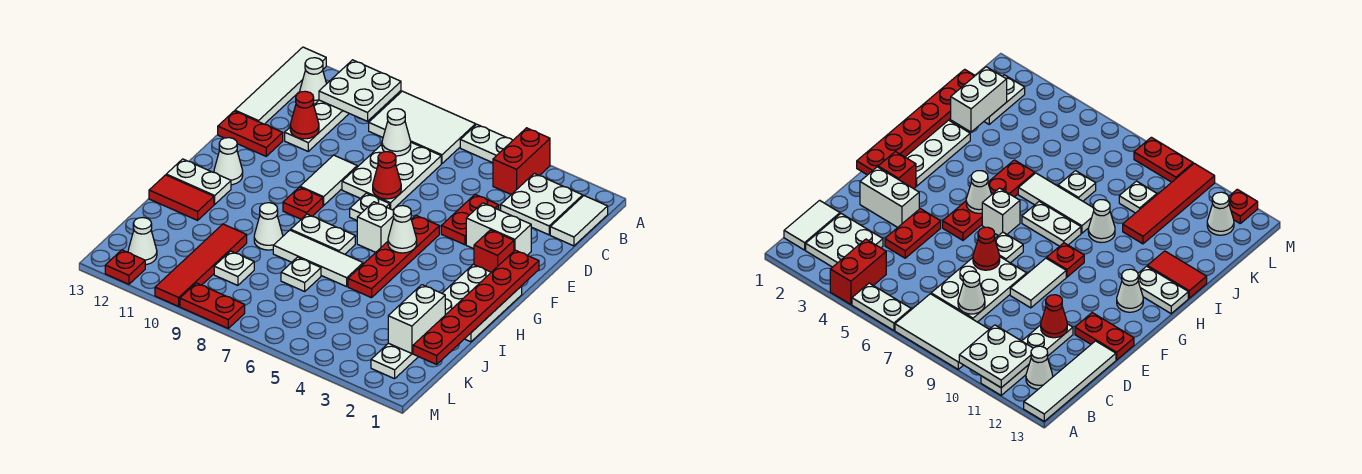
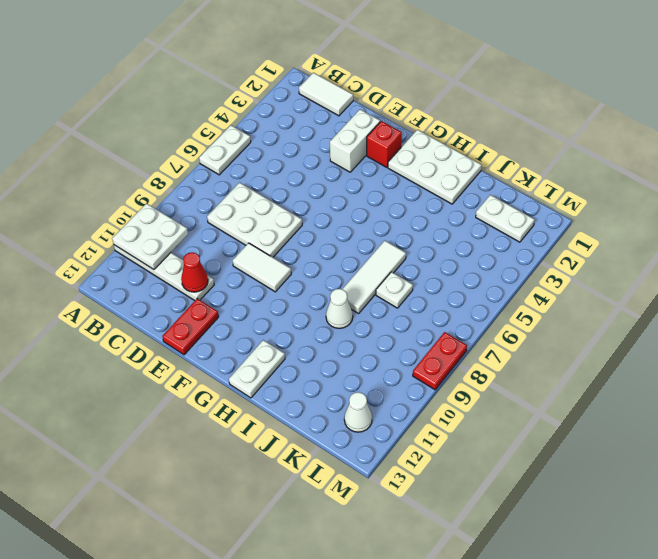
none -> red 1x2 brick [493,128,550,194]
none -> white 2x3 tile [369,91,476,164]
none -> white 1x4 tile [235,47,326,124]
none -> white 2x2 plate [501,173,583,235]

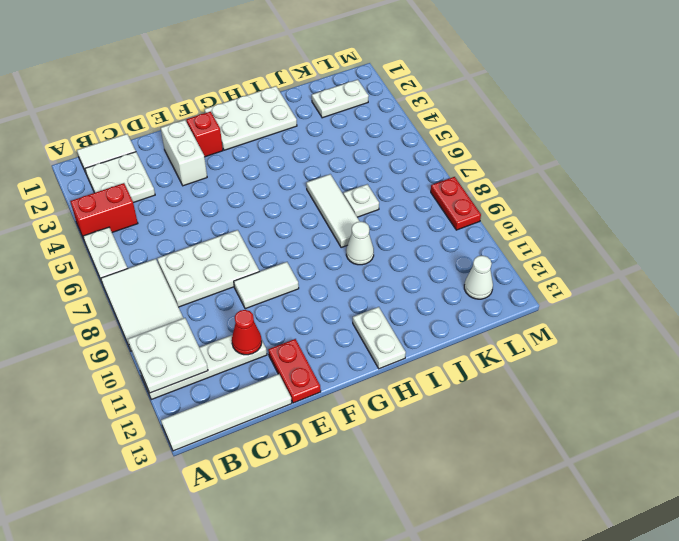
none -> white 1x1 cone [300,58,326,105]
none -> red 1x2 plate [441,194,499,245]
none -> red 1x4 plate [348,215,439,298]
none -> white 1x1 plate [350,193,390,220]

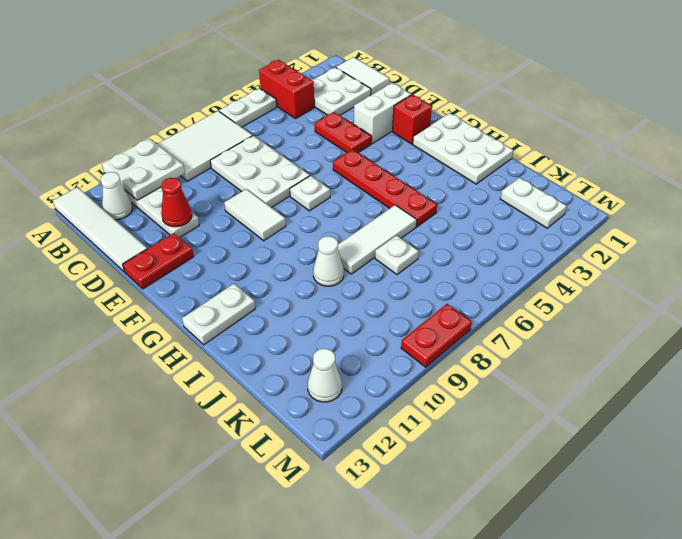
none -> white 1x1 brick [357,202,394,252]
none -> red 1x1 plate [283,187,323,219]
none -> white 1x1 cone [214,138,243,185]
none -> white 1x2 plate [291,214,355,254]

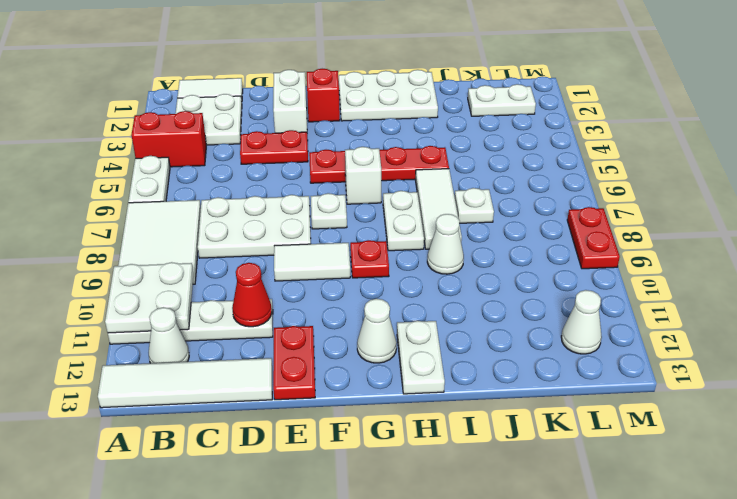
none -> red 1x2 tile [149,175,214,220]
none -> red 1x4 tile [155,224,247,306]
none -> white 1x1 plate [214,251,254,285]
none -> red 1x1 plate [105,250,145,284]

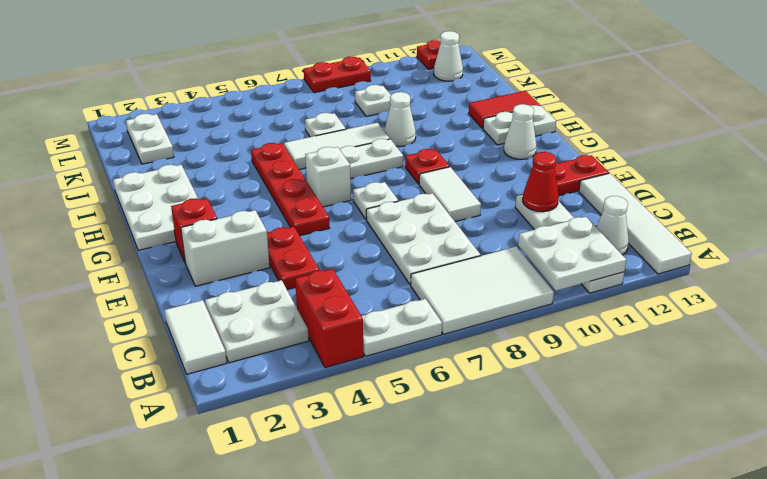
none -> red 1x4 tile [155,224,247,306]
none -> white 1x1 cone [382,109,411,156]
none -> red 1x1 cone [373,152,401,199]
none -> red 1x6 plate [413,250,539,364]

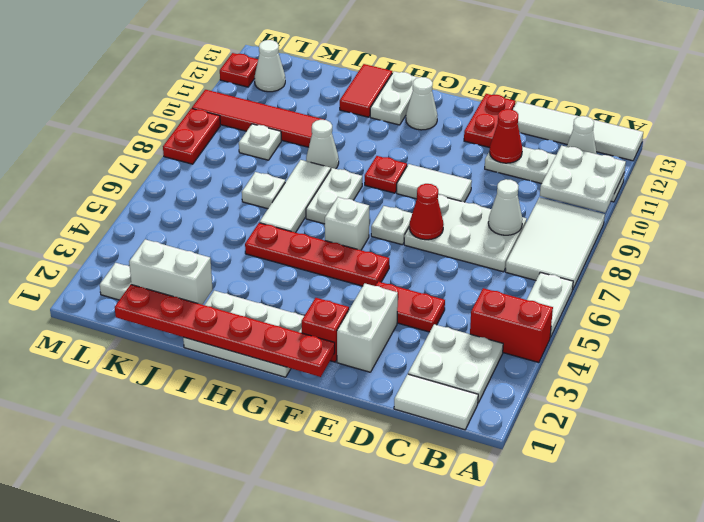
none -> white 1x1 cone [388,206,417,253]

